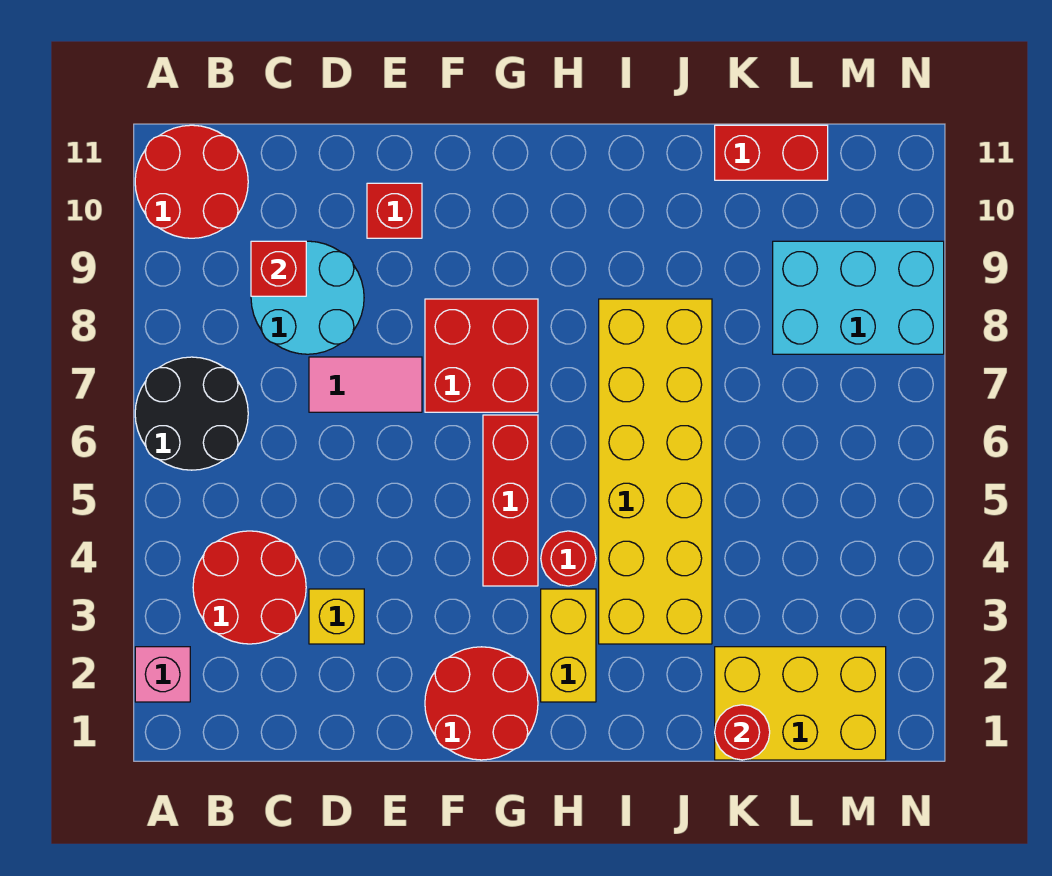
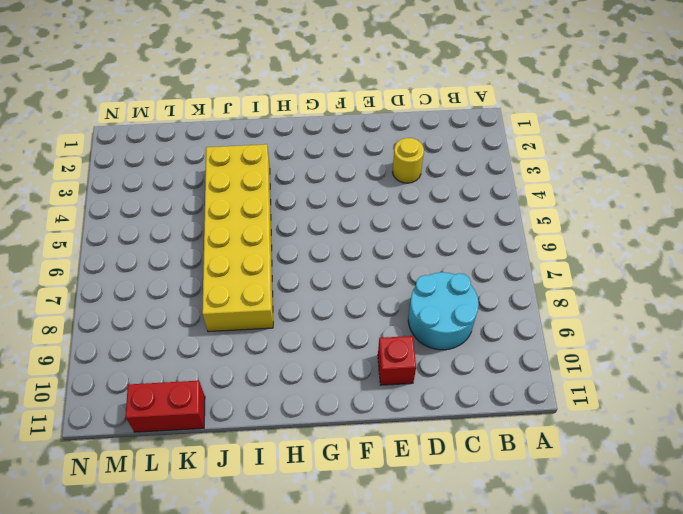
yellow 1x1 round brick [392,138,424,183] -> yellow 1x1 brick [309,589,364,644]
none -> pink 1x1 brick [135,647,190,702]
none -> black 2x2 round brick [135,357,248,470]
none -> red 2x2 round brick [135,125,248,238]

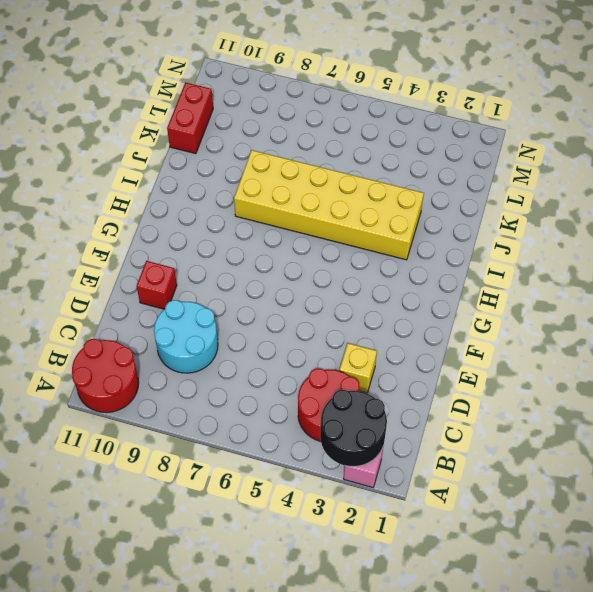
black 2x2 round brick [320,390,387,466] -> black 2x2 round brick moved to [135,357,248,470]
none -> pink 1x2 tile [309,357,422,412]
none -> red 2x2 round brick [425,647,538,760]
none -> red 2x2 brick [425,299,538,412]

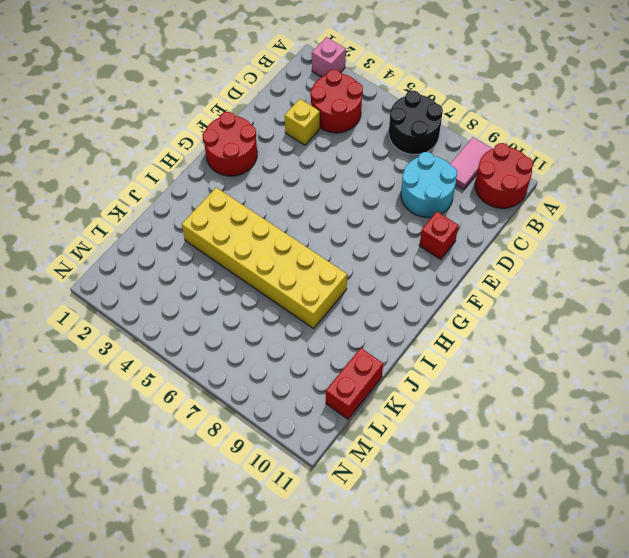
pink 1x2 tile [450,137,492,190] -> pink 1x2 tile moved to [309,357,422,412]
none -> red 2x2 brick [425,299,538,412]
none -> red 1x3 brick [483,415,538,586]
none -> yellow 1x2 brick [541,589,596,702]

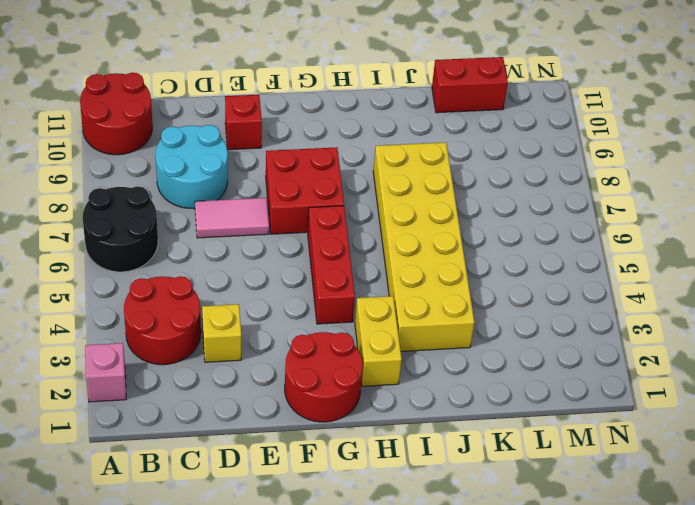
none -> red 1x1 round brick [541,531,596,586]
none -> yellow 2x3 brick [715,647,886,760]
none -> cyan 2x3 brick [773,241,944,354]

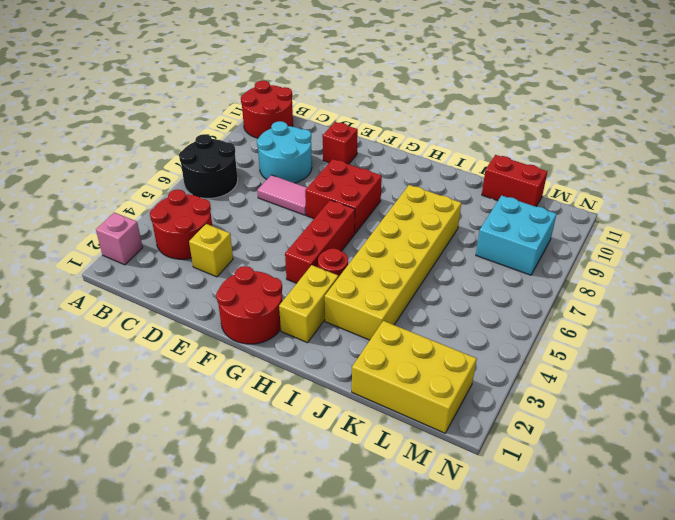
cyan 2x2 brick [476,195,557,275] -> cyan 2x3 brick [773,241,944,354]
none -> red 1x1 brick [251,241,306,296]
none -> red 1x1 round brick [715,705,770,760]

